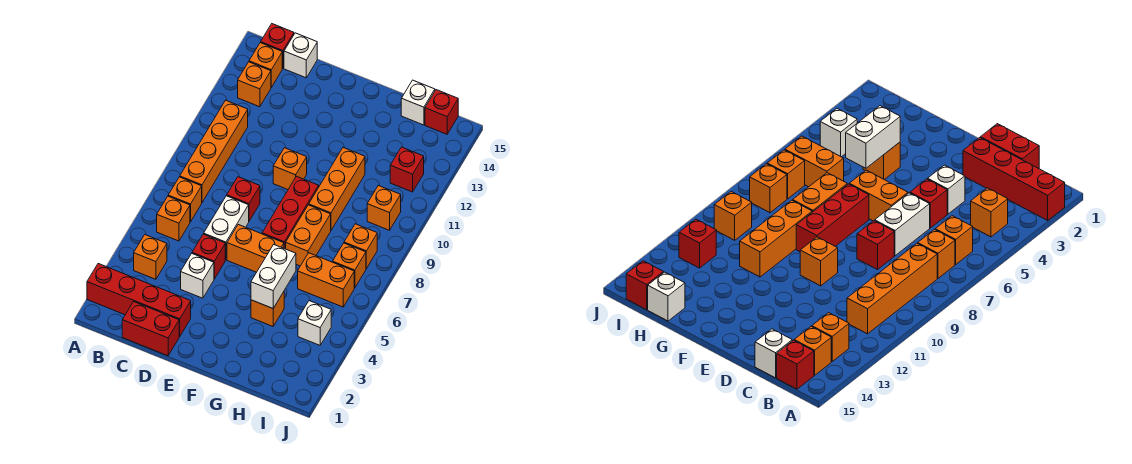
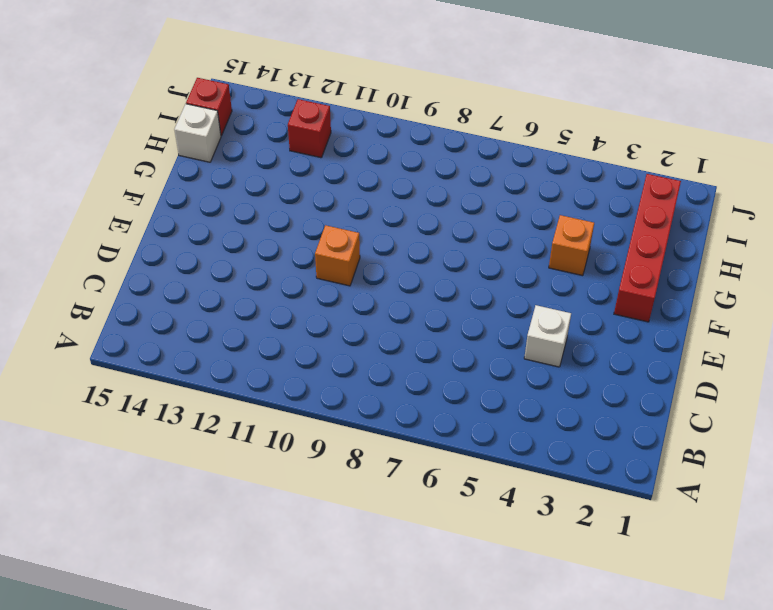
red 1x4 brick [614,174,681,322] -> red 1x4 brick moved to [87,264,191,336]
none -> orange 1x1 brick [134,235,167,279]
none -> orange 1x1 brick [157,196,190,241]
none -> orange 1x1 brick [168,177,202,222]

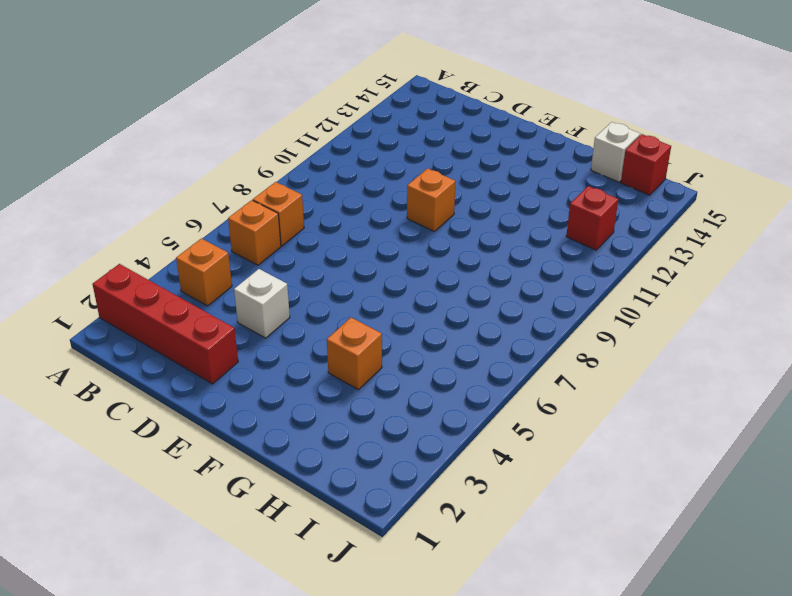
none -> orange 1x4 brick [180,100,248,202]
none -> orange 1x1 brick [238,62,271,107]
none -> orange 1x1 brick [249,43,282,87]

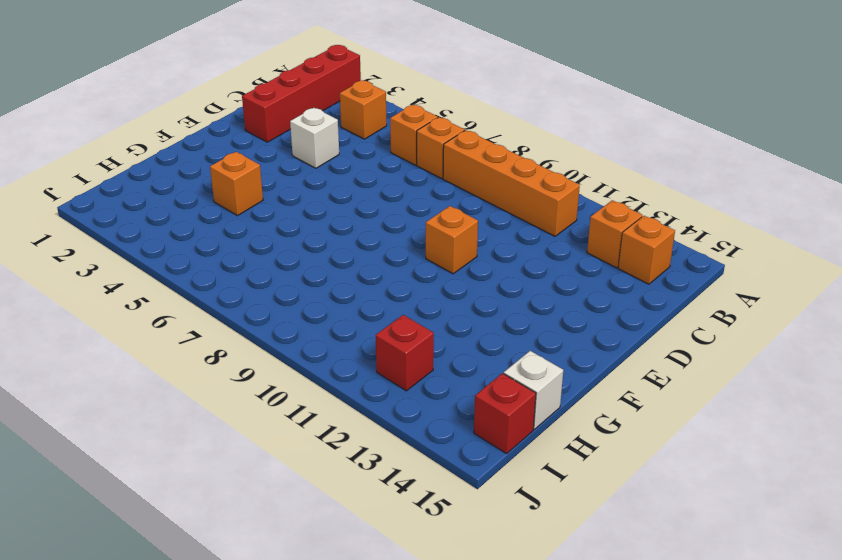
none -> red 1x1 brick [261,24,294,68]
none -> red 1x2 brick [122,302,180,356]
none -> white 1x1 brick [284,33,317,78]

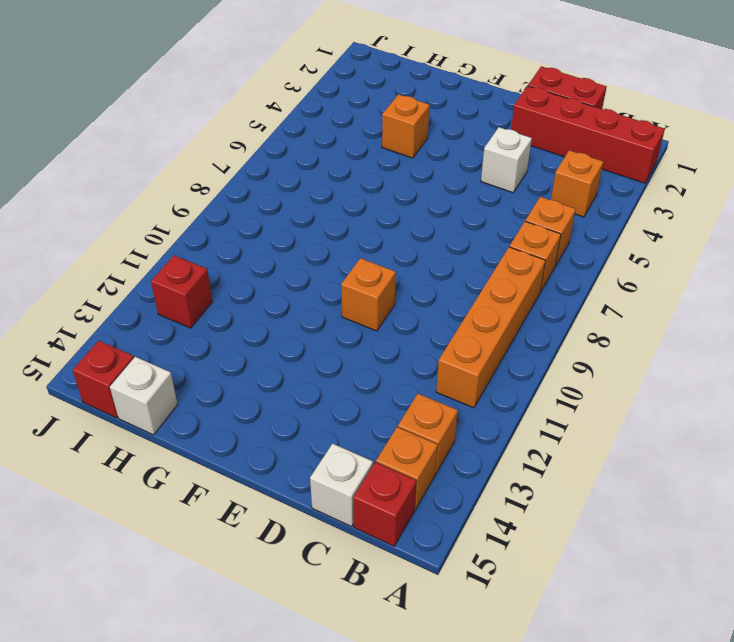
none -> red 1x1 brick [192,234,225,279]
none -> white 1x2 brick [204,196,249,260]
none -> red 1x1 brick [227,177,260,221]

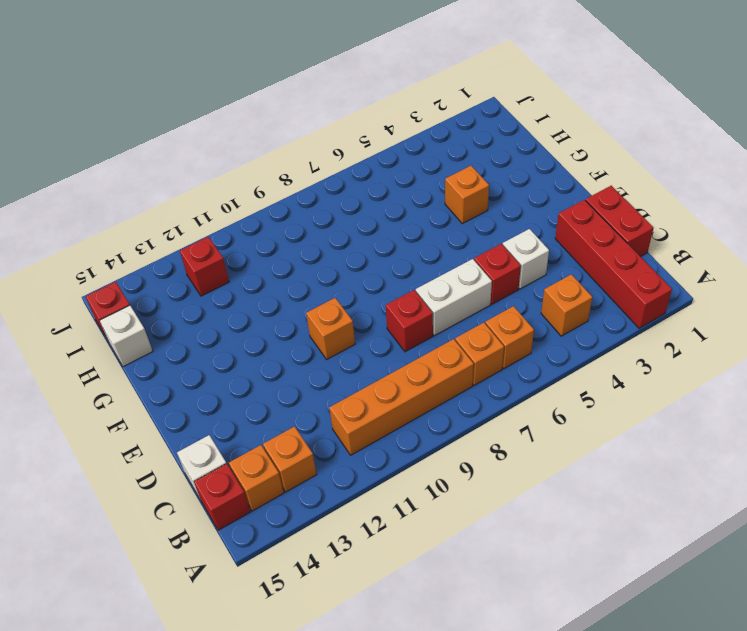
none -> orange 1x2 brick [227,225,284,272]
none -> red 1x3 brick [262,176,319,249]
none -> orange 1x2 brick [286,205,331,266]

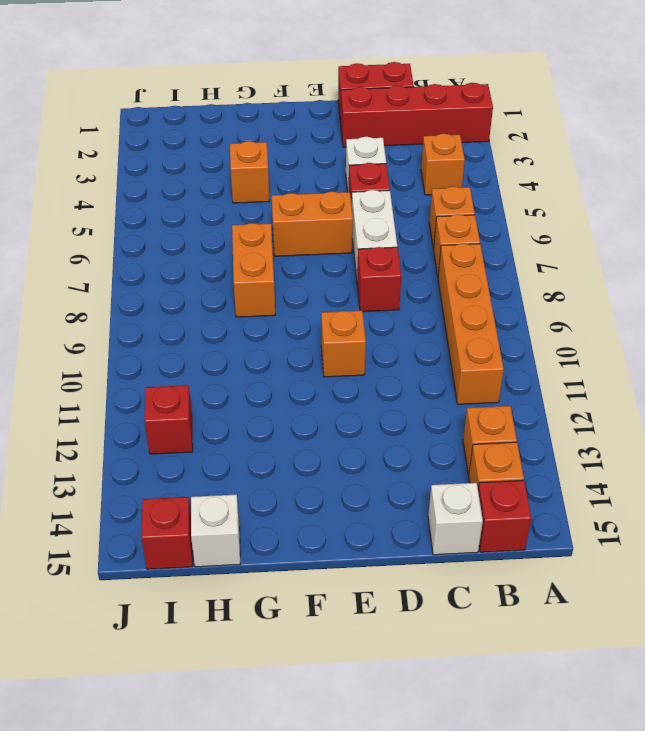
none -> red 1x3 brick [262,176,319,249]
none -> orange 1x3 brick [309,148,365,230]
none -> orange 1x2 brick [298,253,354,307]

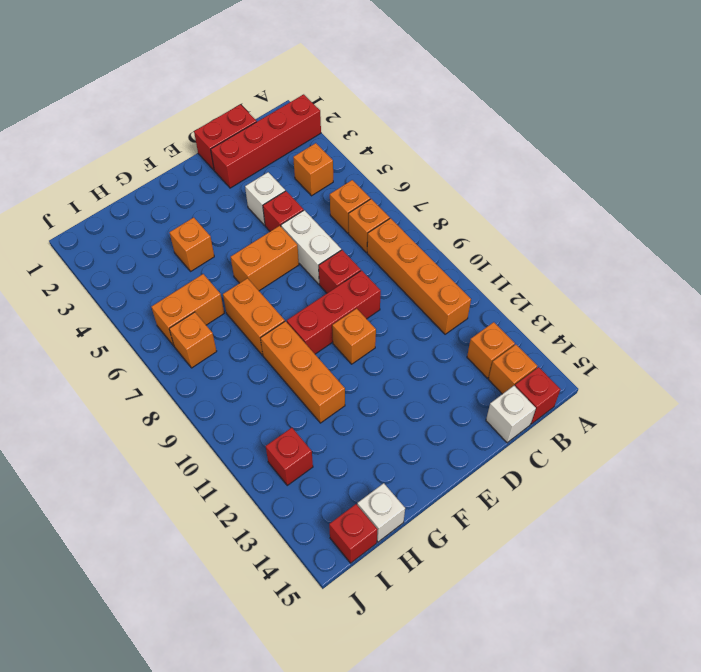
red 1x3 brick [287,270,381,354] -> red 1x3 brick turned to [262,176,319,249]
none -> white 1x1 brick [298,301,331,345]
none -> orange 1x1 brick [344,224,377,269]
none -> orange 1x1 brick [367,185,401,230]

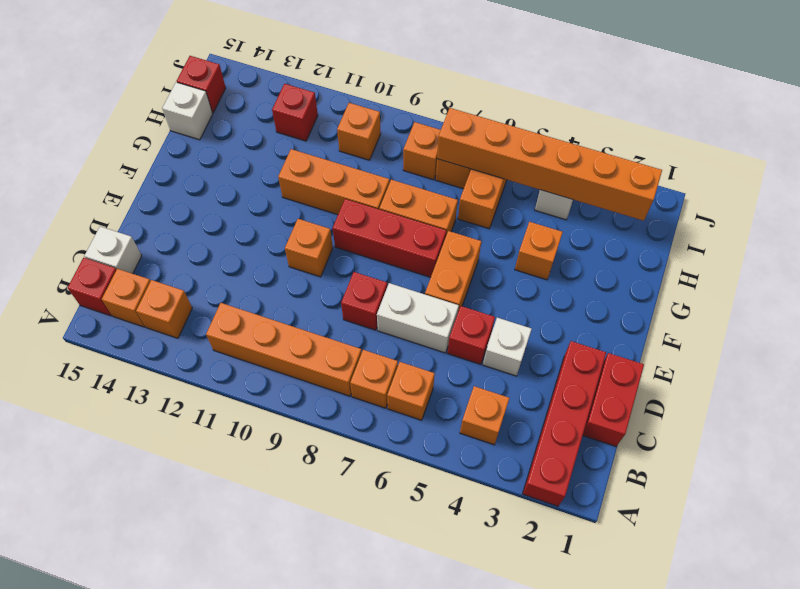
orange 1x6 brick [437,108,662,221] -> none
none -> white 1x2 brick [251,245,296,308]

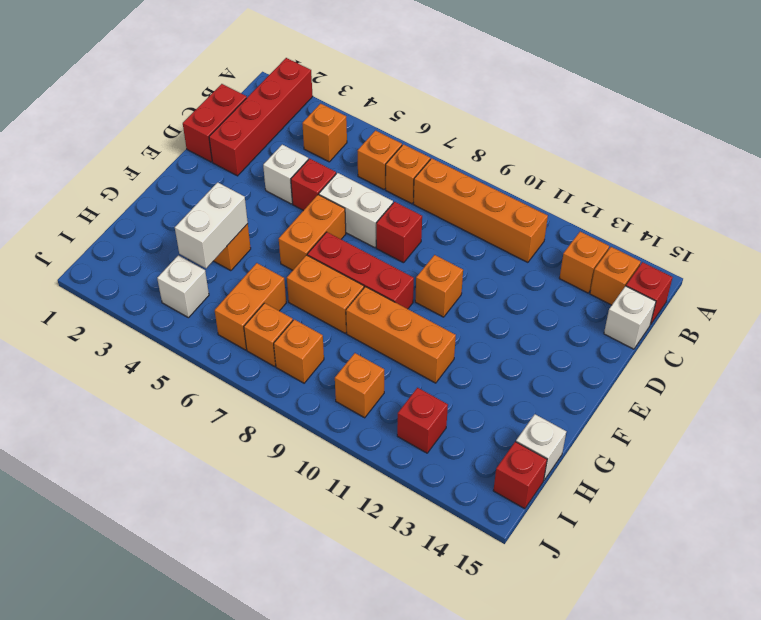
white 1x2 brick [175,182,248,268] -> white 1x2 brick turned to [251,245,296,308]

